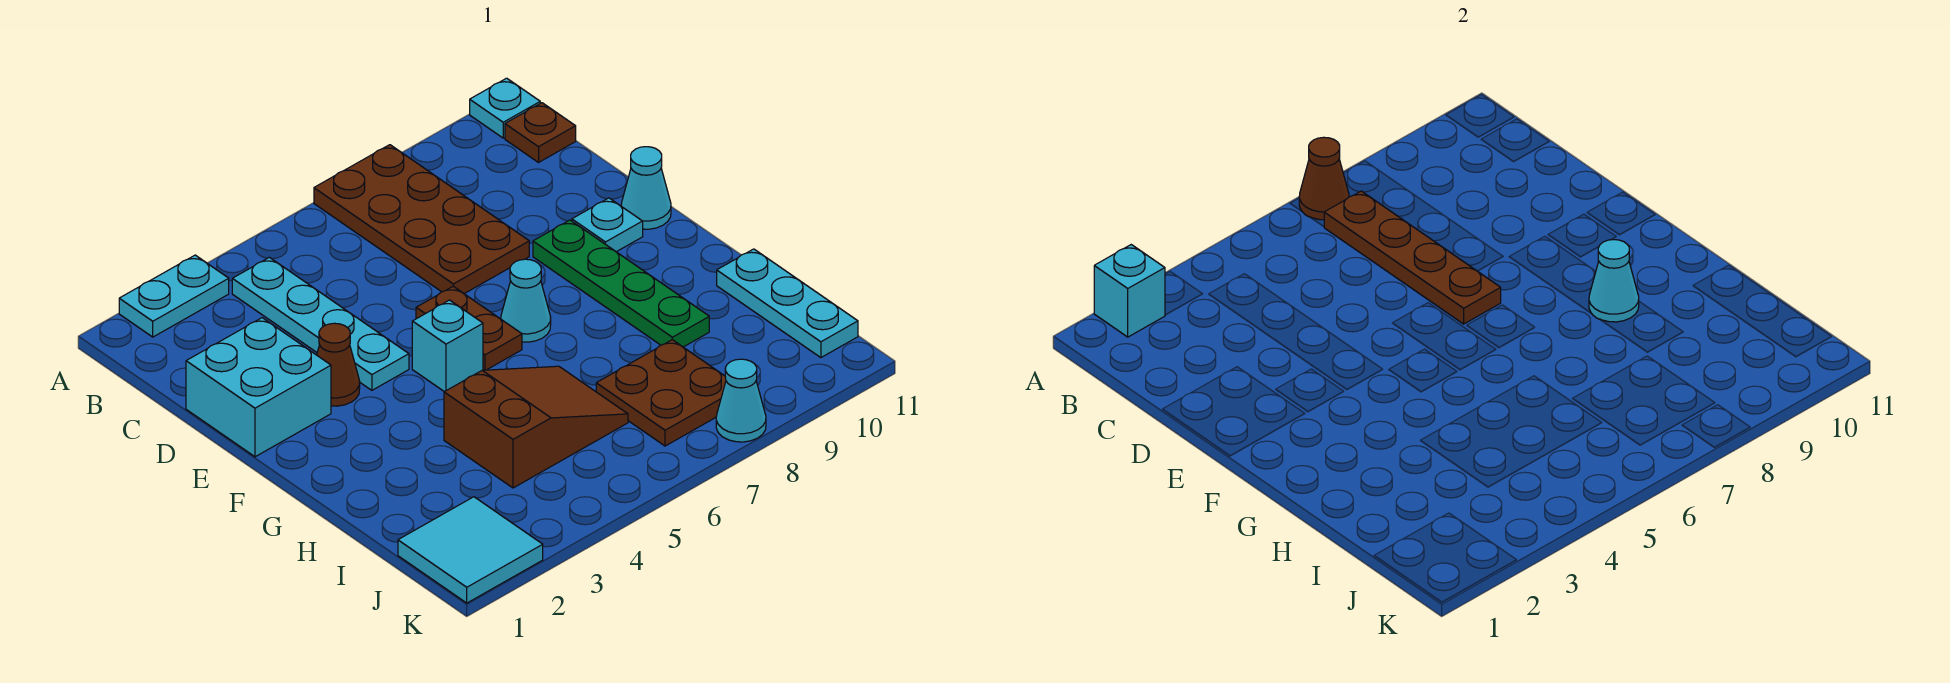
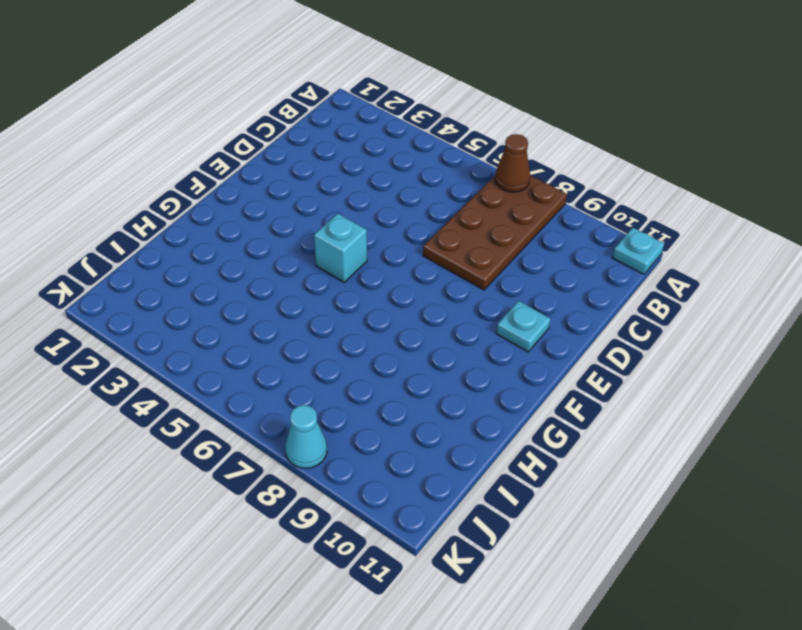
none -> cyan 1x2 plate [119,255,229,337]
none -> cyan 1x4 plate [232,257,409,390]
none -> brown 1x1 plate [505,103,576,162]

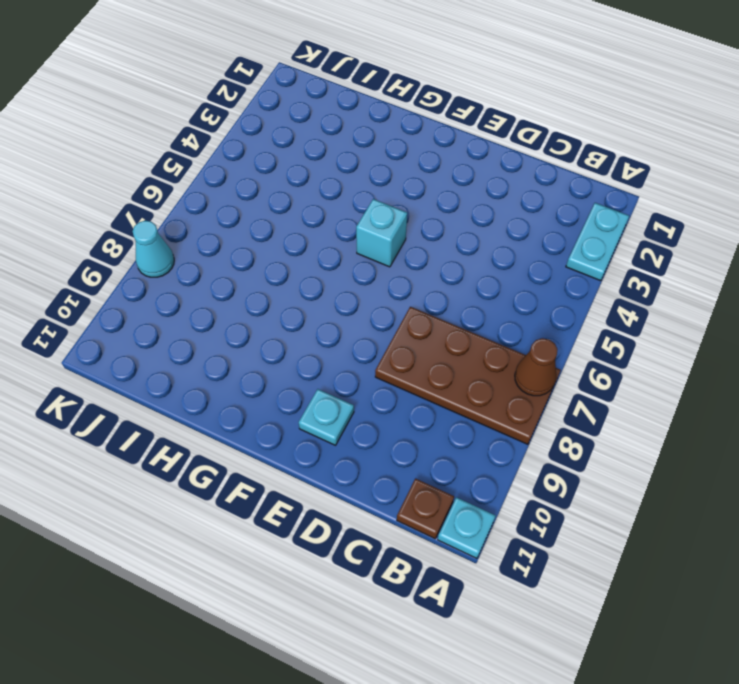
none -> cyan 1x4 plate [232,257,409,390]
none -> cyan 2x2 brick [186,318,331,457]
none -> brown 1x1 cone [317,323,360,406]

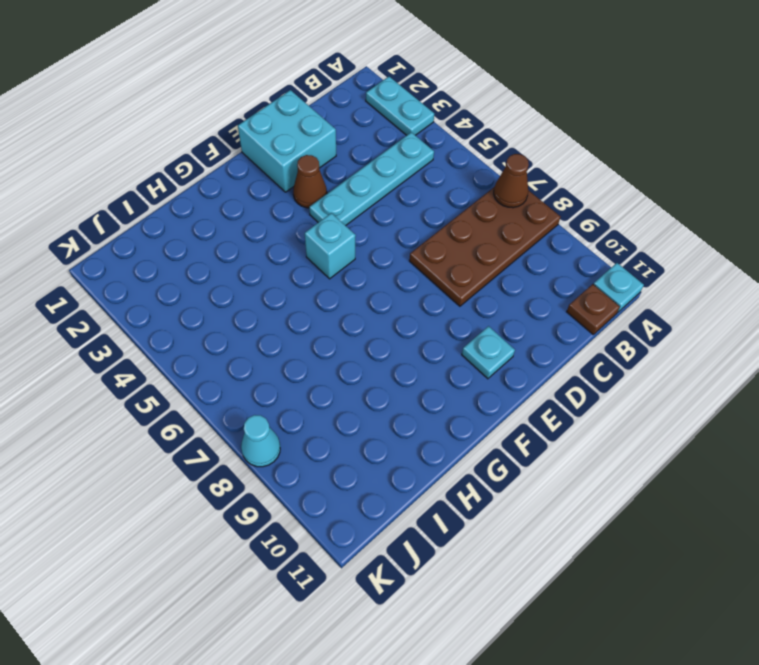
none -> brown 1x2 plate [416,286,522,370]
none -> green 1x4 plate [533,220,709,347]
none -> cyan 1x1 cone [621,147,671,229]

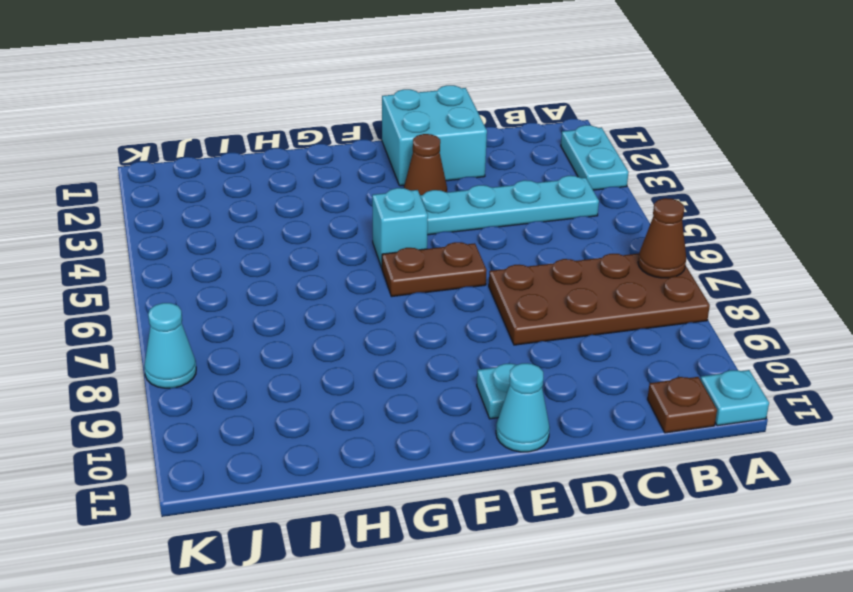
none -> green 1x4 plate [533,220,709,347]
none -> cyan 1x1 cone [501,259,551,342]
none -> brown 2x3 slope [444,366,628,488]

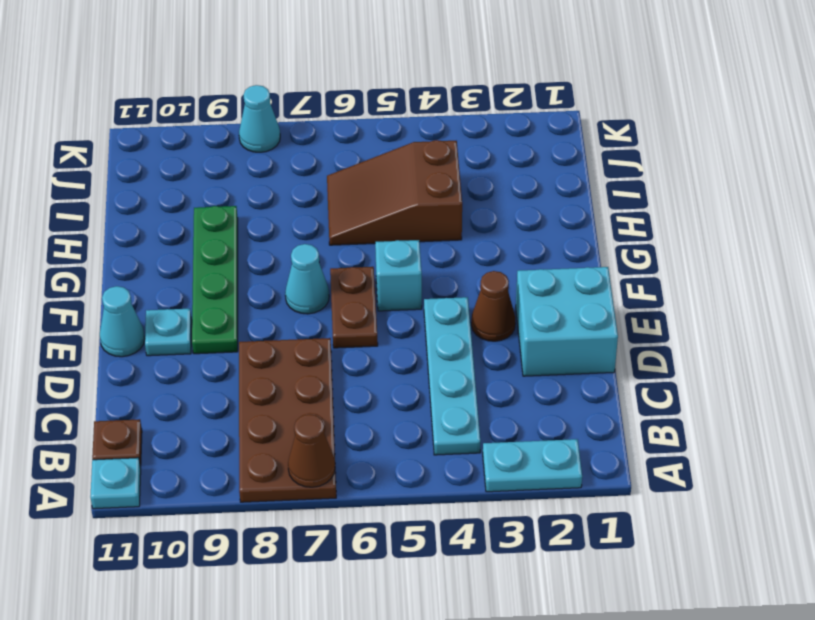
none -> cyan 1x3 plate [717,249,858,358]
none -> brown 2x2 plate [596,340,726,446]
none -> cyan 2x2 tile [398,497,543,603]

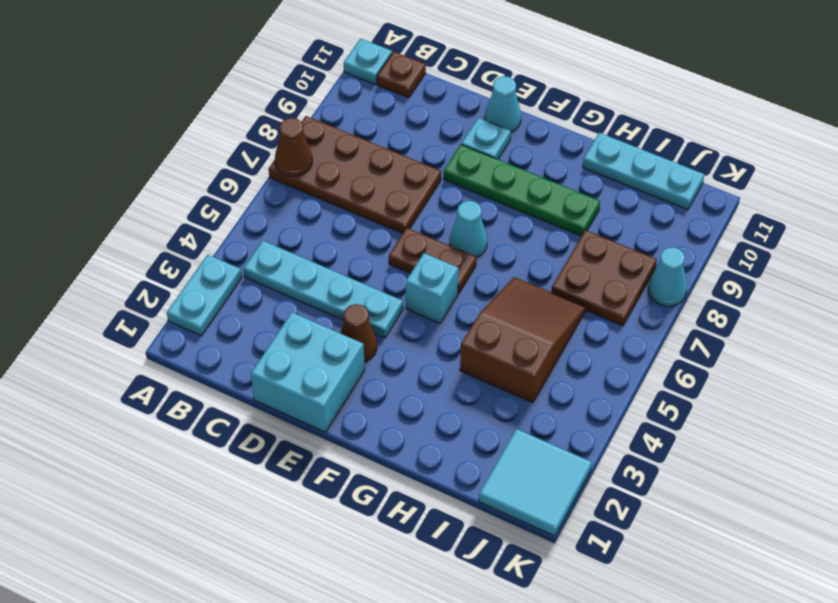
none -> cyan 1x1 brick [1094,245,1165,337]
none -> brown 1x4 plate [1324,191,1501,324]
none -> cyan 1x1 cone [1589,240,1639,322]

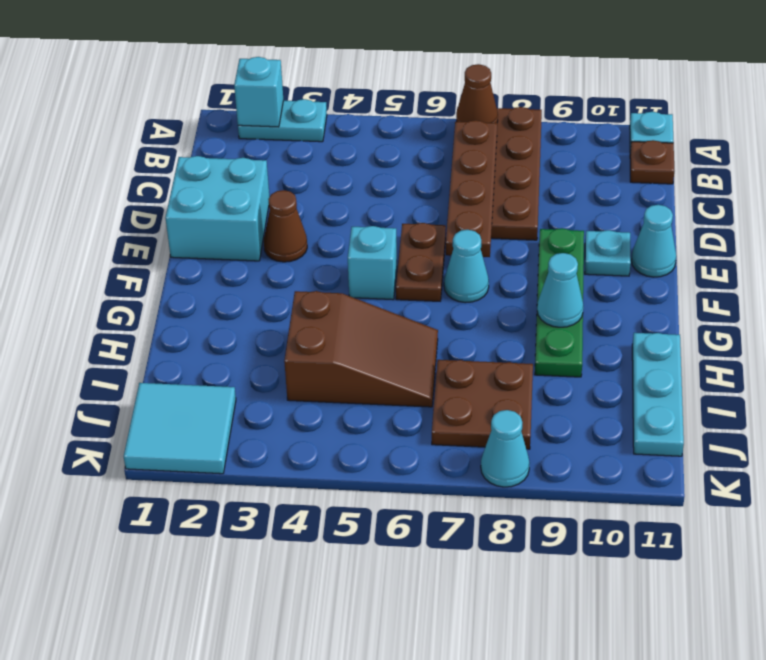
none -> cyan 1x4 plate [232,257,409,390]

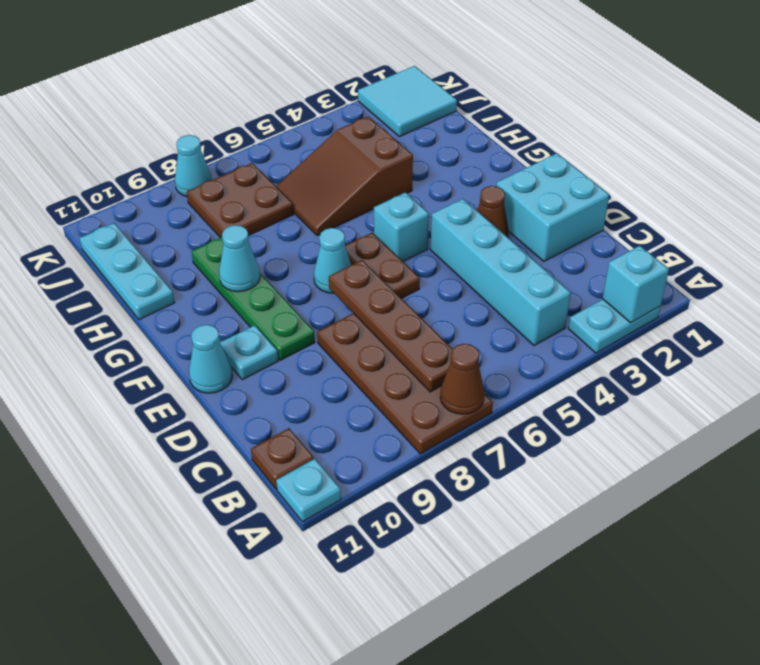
cyan 1x4 brick [430,199,571,346] -> cyan 1x4 plate [232,257,409,390]

